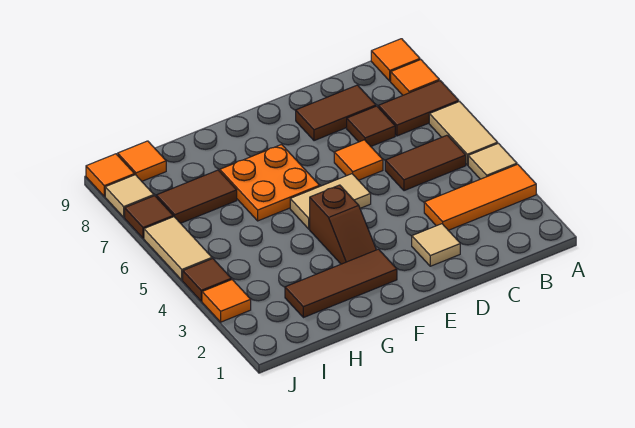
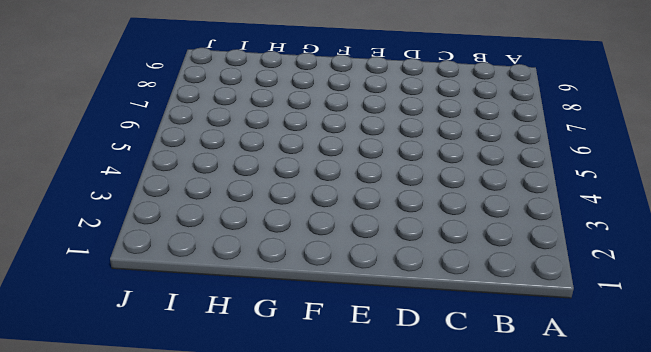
none -> orange 1x3 tile [424,164,536,230]
none -> tan 1x1 tile [468,143,517,179]
none -> tan 1x2 tile [429,101,498,165]

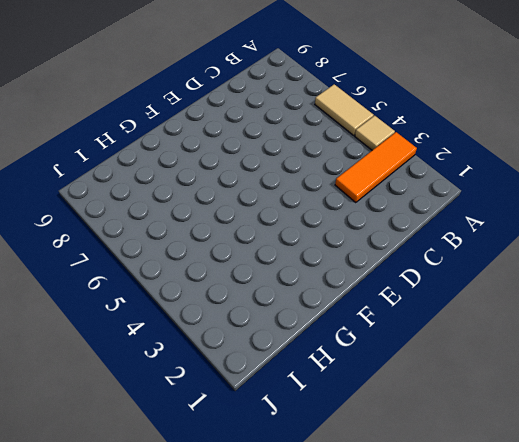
none -> brown 1x2 tile [378,81,459,136]
none -> orange 1x1 tile [391,60,439,95]
none -> orange 1x1 tile [371,39,420,81]

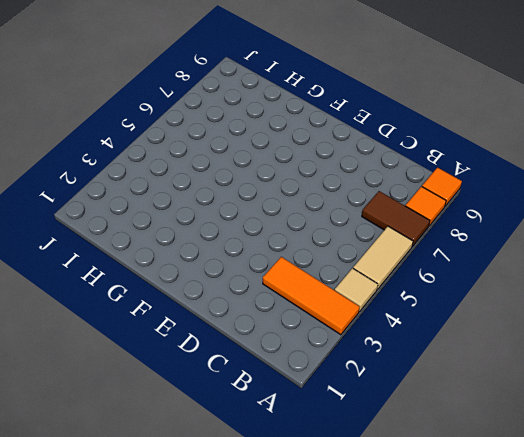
none -> brown 1x2 tile [385,135,466,191]
none -> brown 1x1 tile [347,106,395,146]
none -> brown 1x2 tile [296,85,376,141]

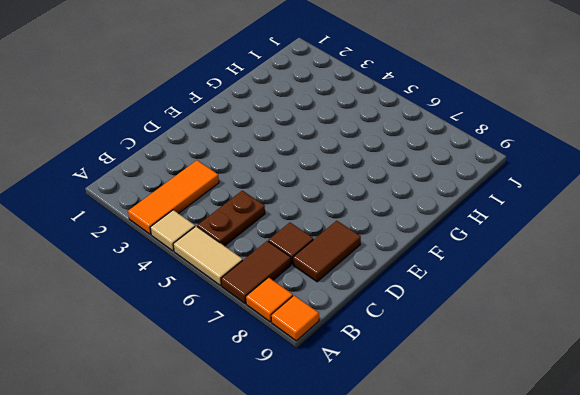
brown 1x2 plate [197,191,265,246] -> brown 1x2 tile [385,135,466,191]
none -> tan 1x1 tile [412,224,460,266]
none -> orange 1x1 tile [334,140,383,180]
none -> tan 1x2 tile [290,174,371,229]

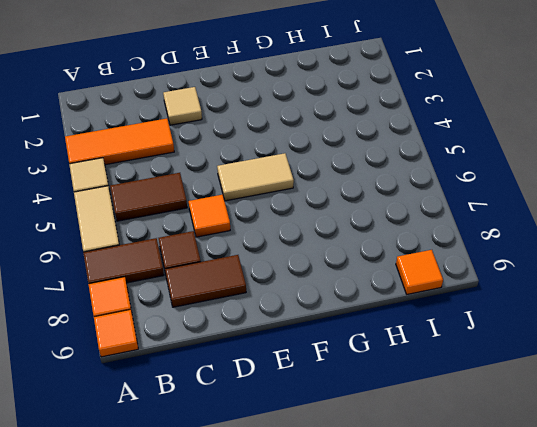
none -> brown 1x3 tile [285,249,397,318]
none -> brown 1x2 slope [310,185,376,264]
none -> orange 2x2 plate [220,145,320,221]

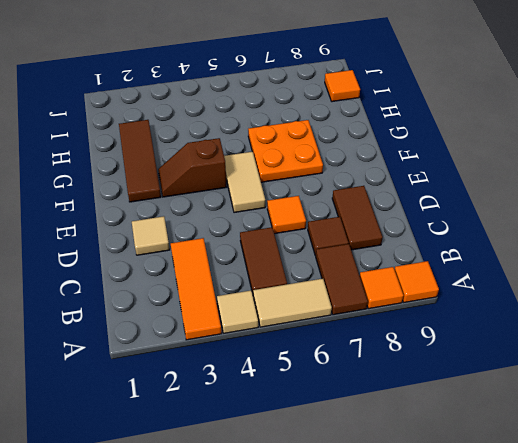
none -> brown 1x2 tile [156,170,237,223]
none -> orange 1x1 tile [202,280,251,322]
none -> brown 1x1 tile [183,259,231,301]

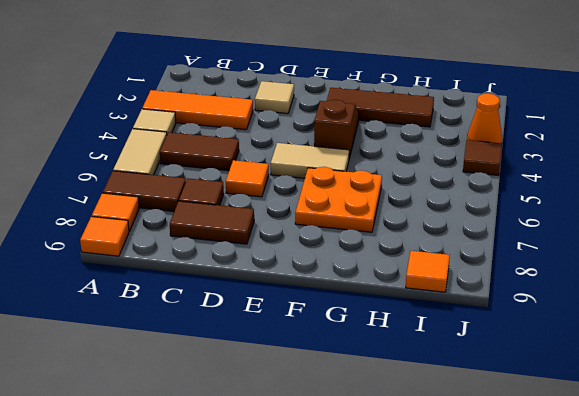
orange 1x1 cone [467,94,502,143] -> orange 1x1 tile [202,280,251,322]
none -> brown 1x2 tile [156,170,237,223]
none -> tan 1x2 tile [144,217,212,280]
none -> brown 1x1 tile [125,196,173,238]

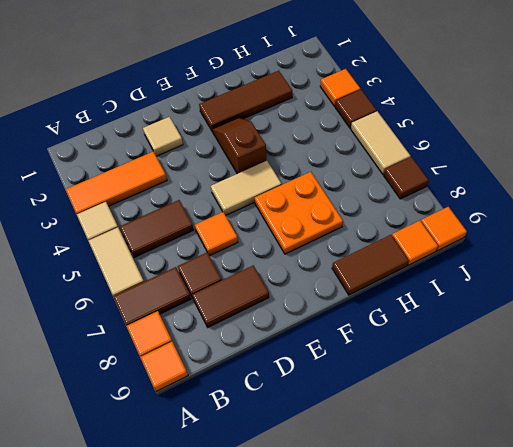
brown 1x2 tile [332,235,409,295] -> brown 1x2 tile moved to [156,170,237,223]
none -> tan 1x1 tile [105,175,154,217]

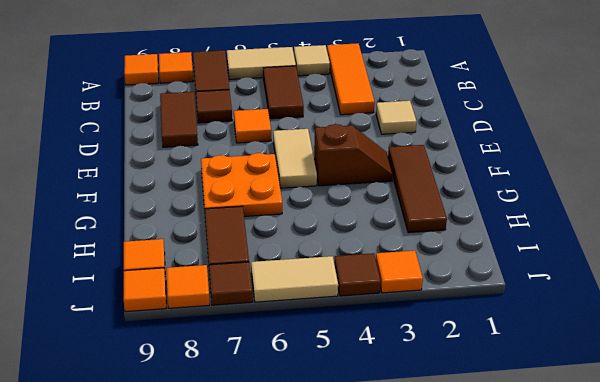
orange 1x1 tile [166,265,210,308] -> tan 1x1 tile [105,175,154,217]

